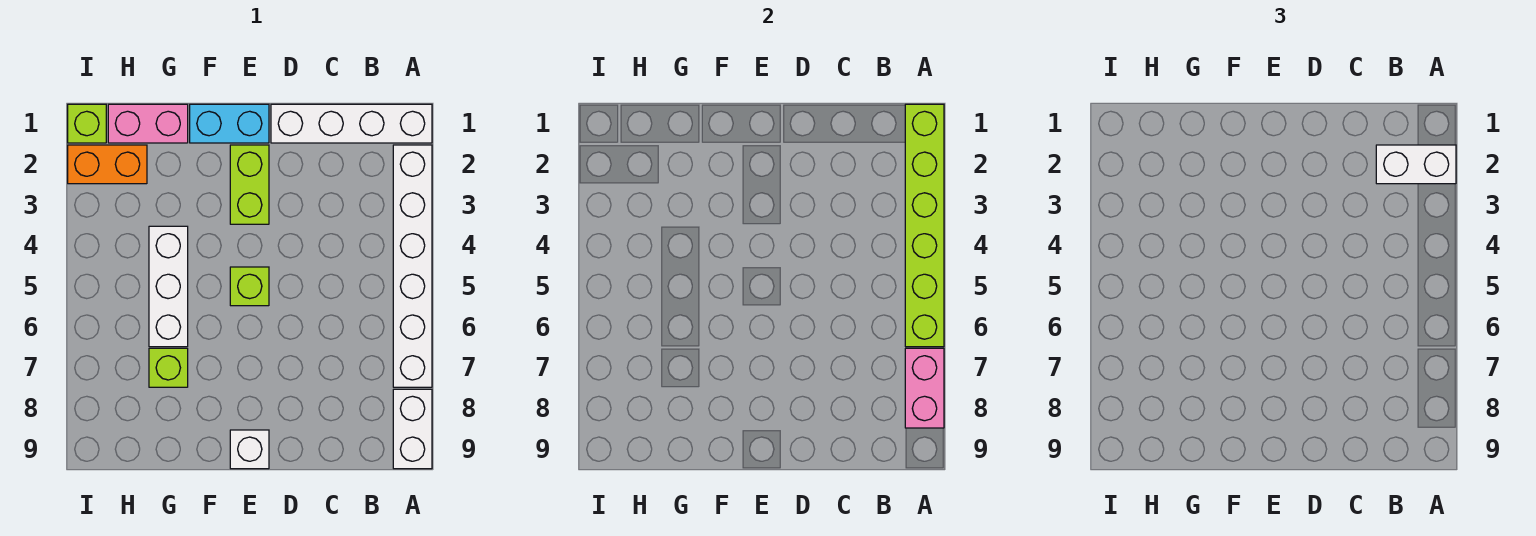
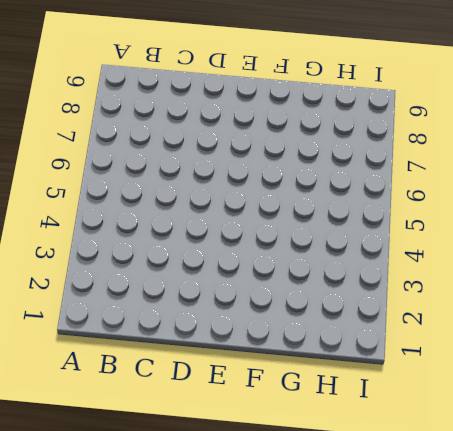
none -> white 1x4 brick [271,104,432,143]
none -> white 1x6 brick [393,145,432,387]
none -> white 1x2 brick [393,389,432,469]

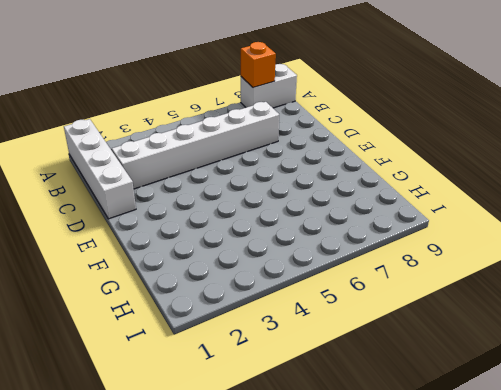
orange 1x1 brick [241,42,276,88] -> pink 1x2 brick [905,348,944,428]
white 1x6 brick [112,102,279,189] -> white 1x6 brick moved to [393,145,432,387]
none -> cyan 1x2 brick [190,104,269,143]
none -> lime 1x2 brick [230,145,269,224]
none -> lime 1x1 brick [230,267,269,306]

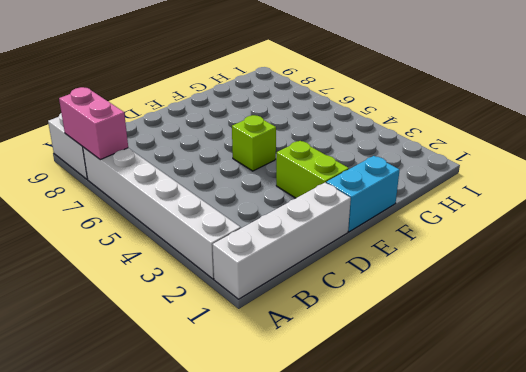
none -> white 1x1 brick [230,430,269,469]
none -> pink 1x2 brick [108,104,188,143]
none -> white 1x3 brick [149,226,188,347]

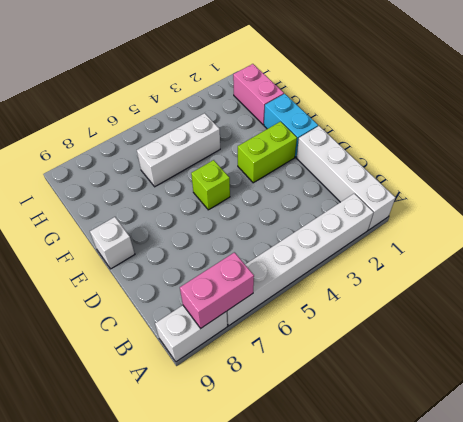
none -> lime 1x1 brick [149,348,188,387]
none -> orange 1x2 brick [68,145,147,184]
none -> lime 1x1 brick [68,104,106,143]

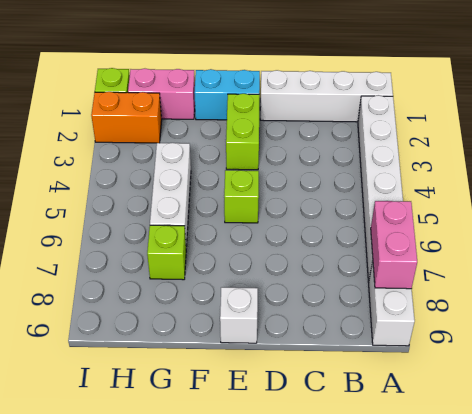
none -> lime 1x6 brick [905,104,944,347]
none -> white 1x2 brick [1376,145,1456,184]

